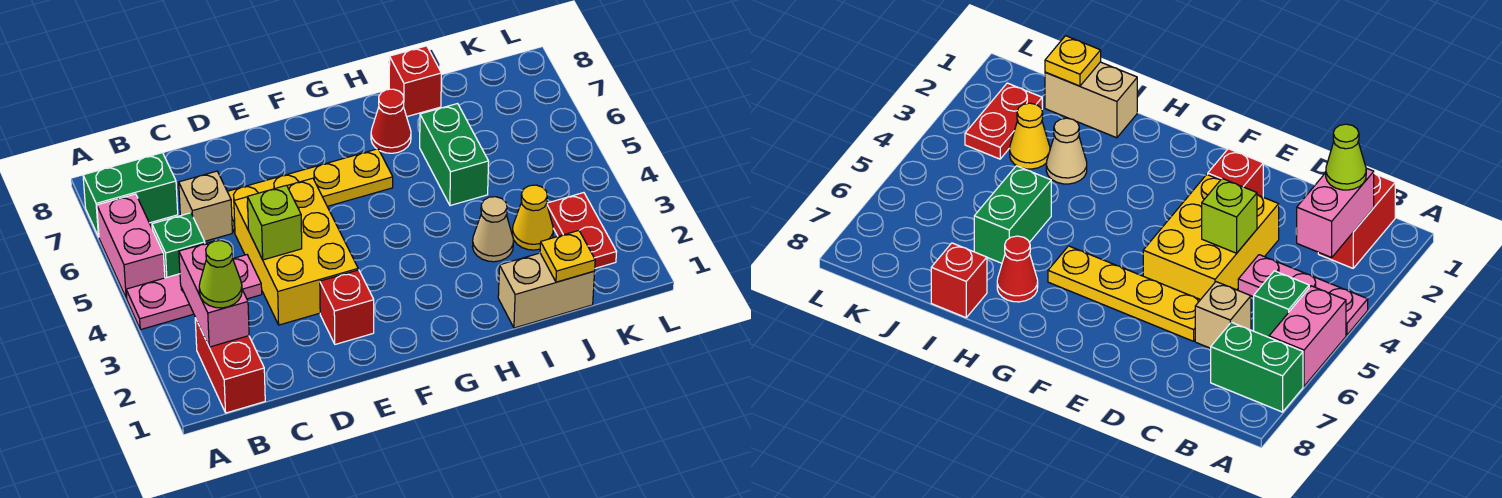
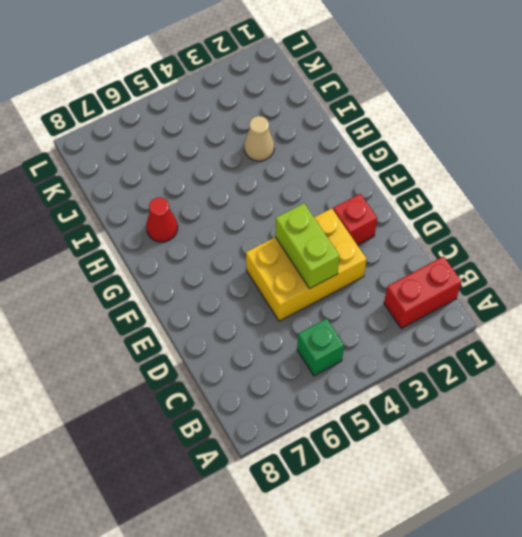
lime 1x2 brick [275,204,340,289] -> lime 1x1 brick [247,185,302,260]
none -> pink 1x3 plate [126,255,262,330]
none -> pink 1x2 brick [97,194,165,298]
none -> green 1x2 brick [83,153,178,237]

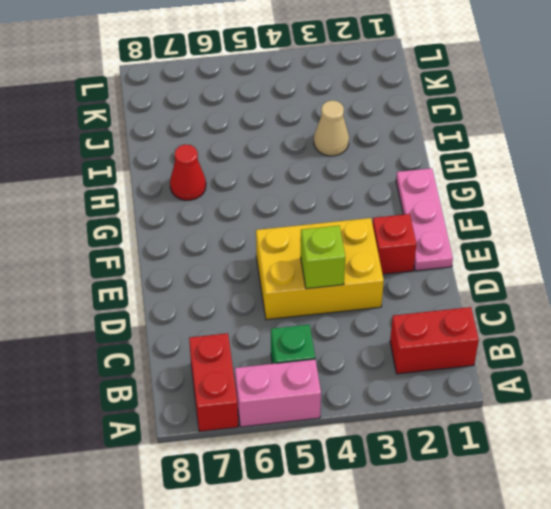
red 1x2 brick [189,333,238,432] -> green 1x2 brick [83,153,178,237]
pink 1x3 plate [396,168,453,271] -> pink 1x3 plate moved to [126,255,262,330]
none -> tan 1x1 brick [179,171,232,241]
none -> yellow 1x4 plate [227,149,393,233]
none -> tan 1x2 brick [498,253,595,328]

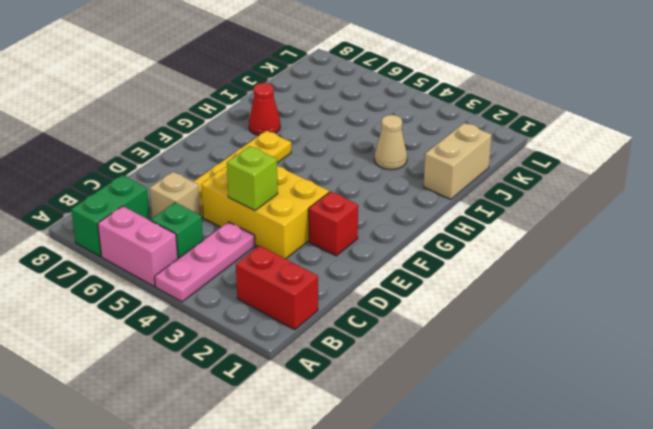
none -> green 1x2 brick [420,104,489,206]
none -> red 1x1 brick [389,46,441,117]
none -> yellow 1x1 cone [512,185,553,250]

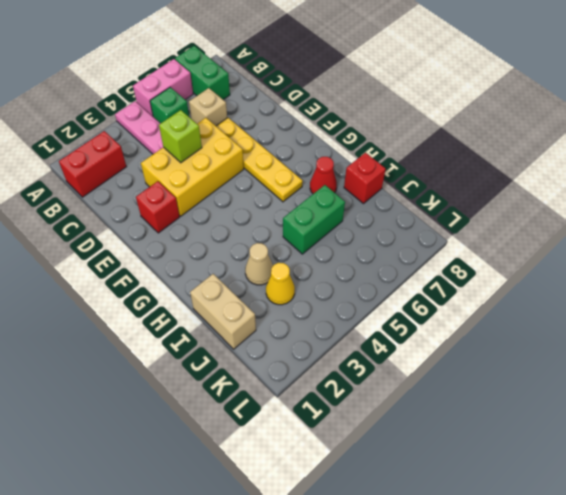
none -> red 1x2 plate [547,193,616,268]
none -> pink 1x2 brick [179,240,249,347]
none -> yellow 1x1 plate [540,231,595,282]

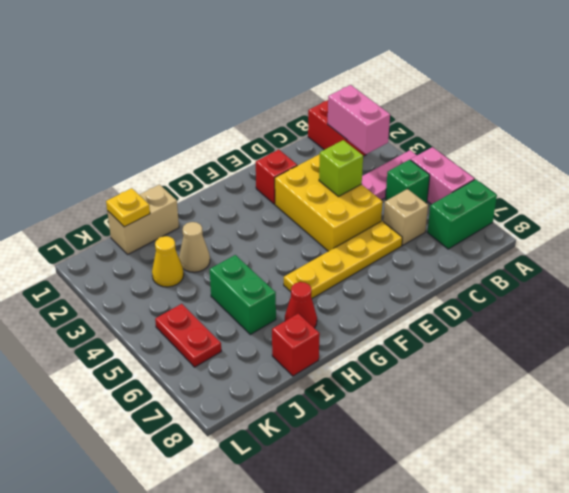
red 1x2 plate [155,304,221,367] -> red 1x2 plate moved to [547,193,616,268]
none -> lime 1x1 cone [199,241,242,308]

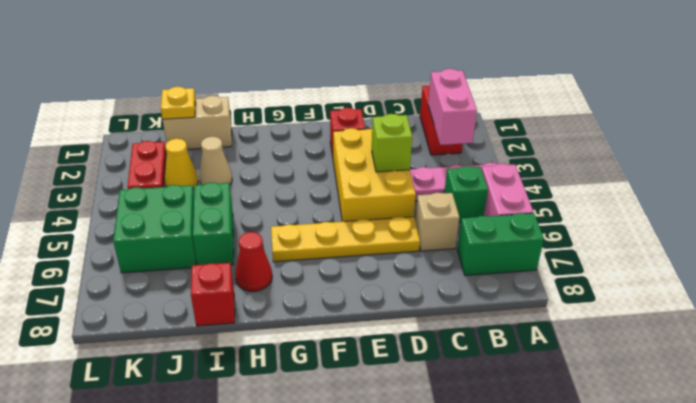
green 2x2 brick [113,185,196,273] -> none
none -> lime 1x1 cone [199,241,242,308]

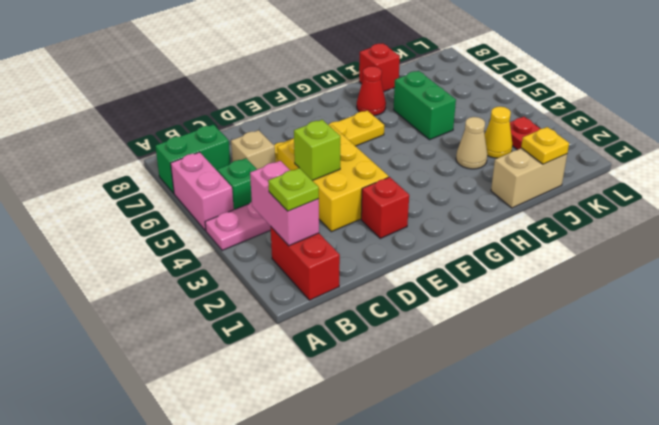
lime 1x1 plate [268,168,319,211] -> lime 1x1 cone [199,241,242,308]

